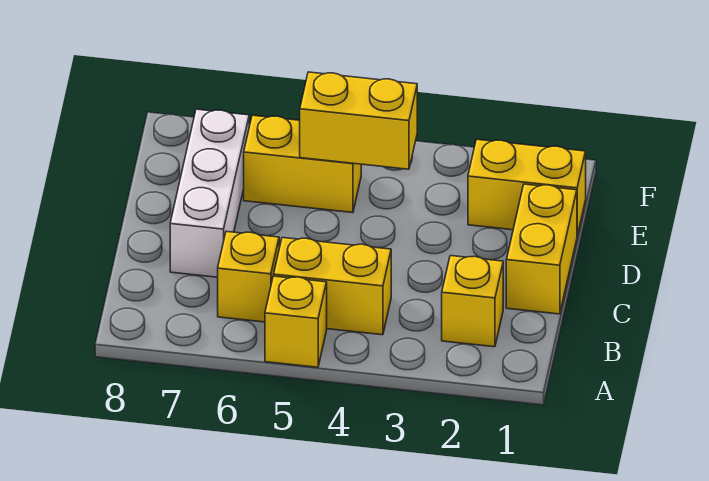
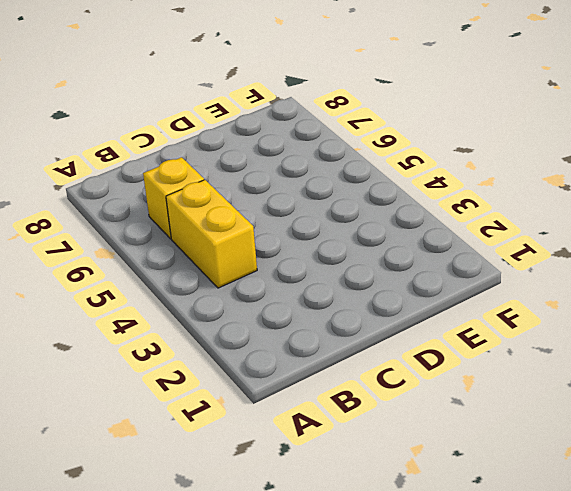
none -> yellow 1x1 brick [265,276,327,367]
none -> yellow 1x1 brick [442,256,503,347]

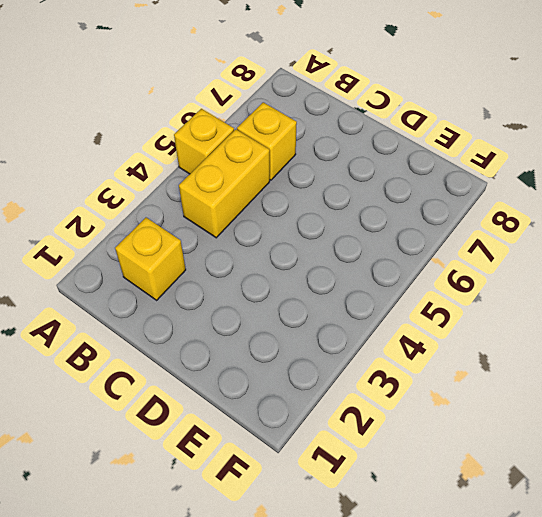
none -> yellow 1x2 brick [506,184,577,314]
none -> white 1x3 brick [170,109,249,277]

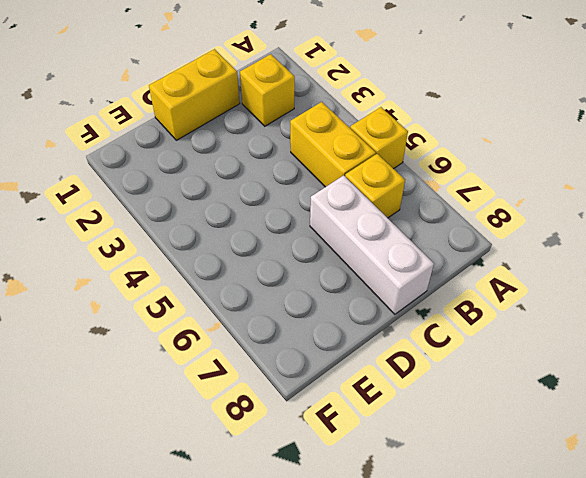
white 1x3 brick [310,175,434,314] -> white 1x3 brick turned to [170,109,249,277]
none -> yellow 1x2 brick [468,139,586,235]
none -> yellow 1x2 brick [244,115,361,213]

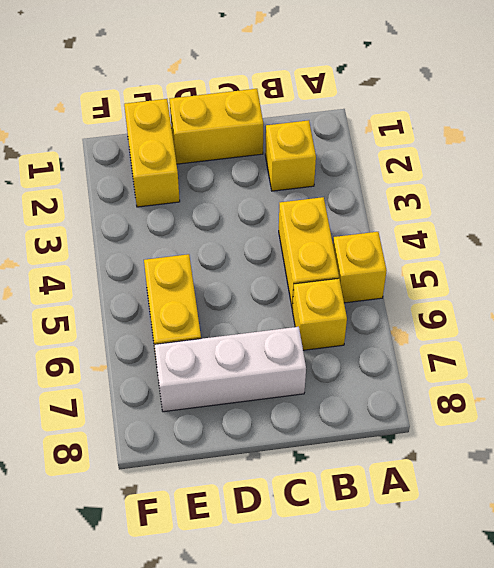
none -> yellow 1x2 brick [300,72,417,169]

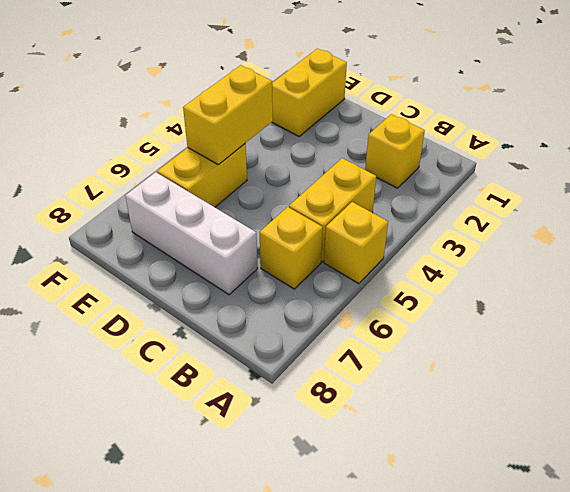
none -> yellow 1x2 brick [506,184,577,314]

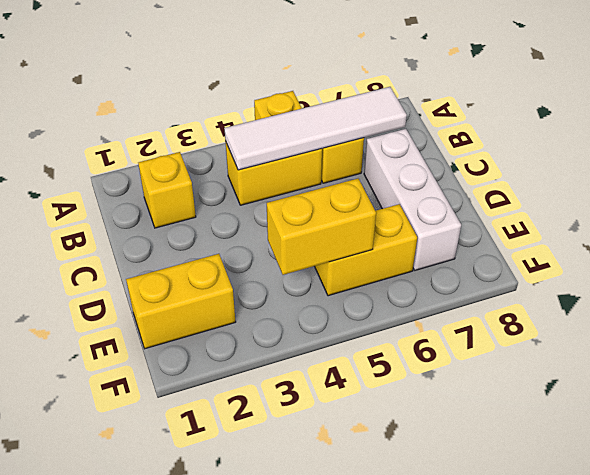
white 1x4 tile [224,87,407,170] -> none
none -> yellow 1x2 brick [506,184,577,314]

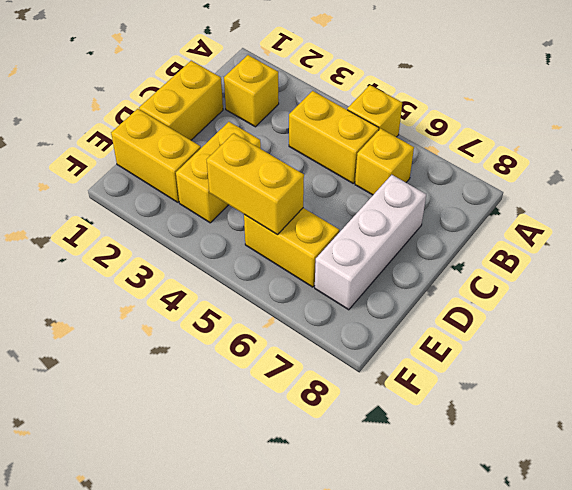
yellow 1x2 brick [176,122,261,223] -> none

